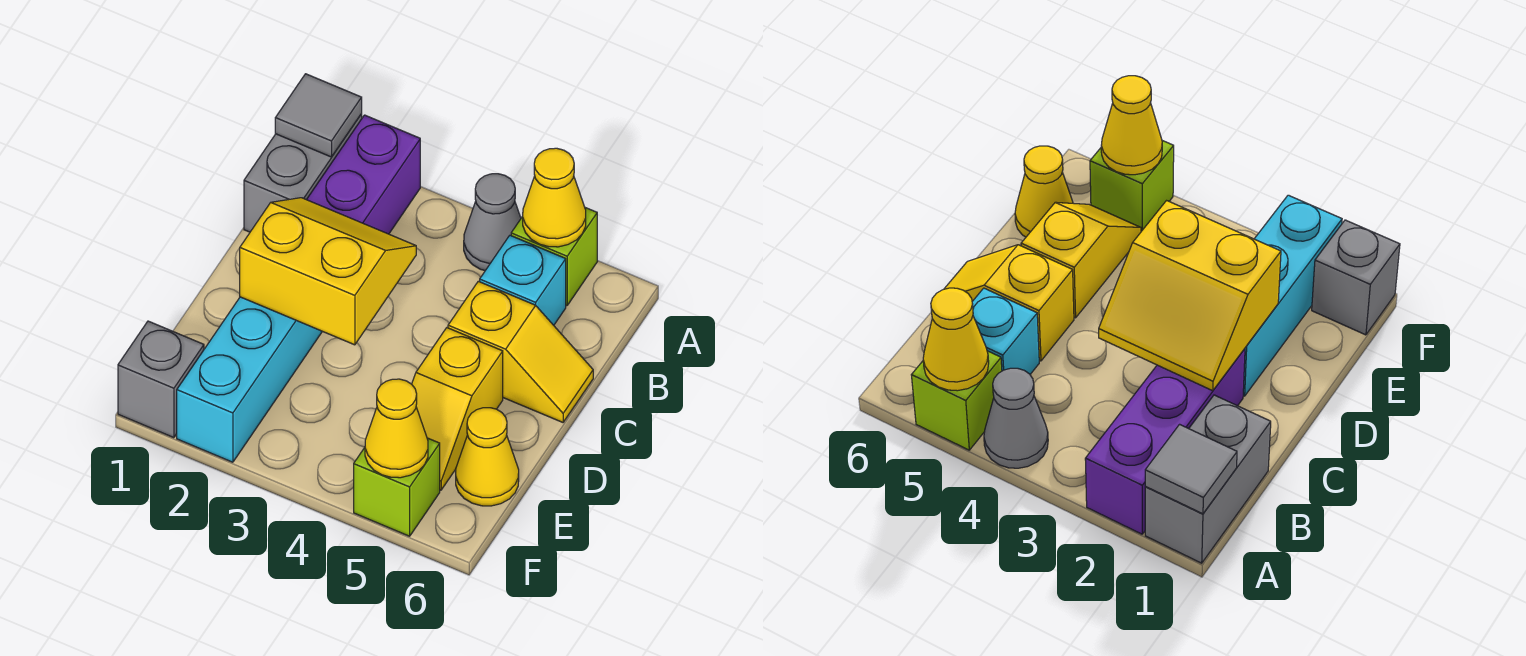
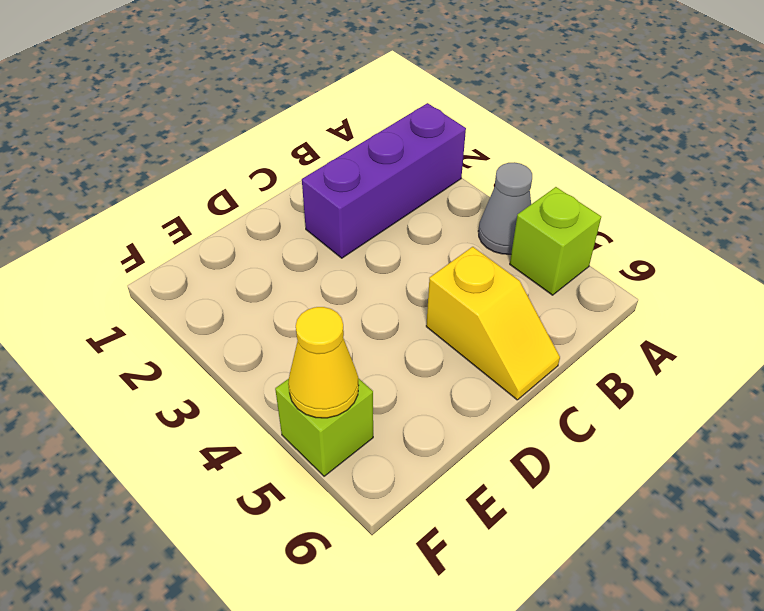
none -> grey 1x2 brick [244,114,362,232]
none -> cyan 1x1 brick [480,235,566,325]
none -> cyan 1x3 brick [177,297,322,462]

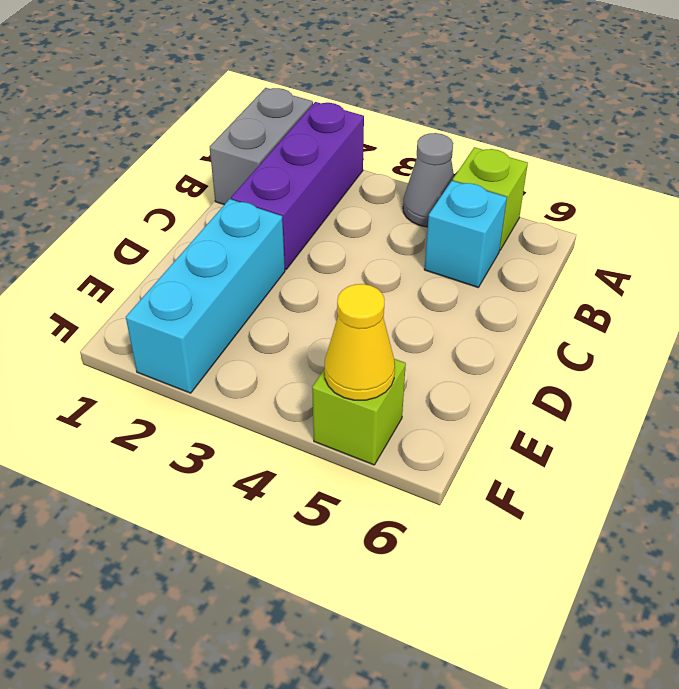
none -> yellow 1x2 slope [448,281,593,422]
none -> yellow 1x2 slope [412,328,503,490]
none -> yellow 1x1 cone [456,408,519,506]

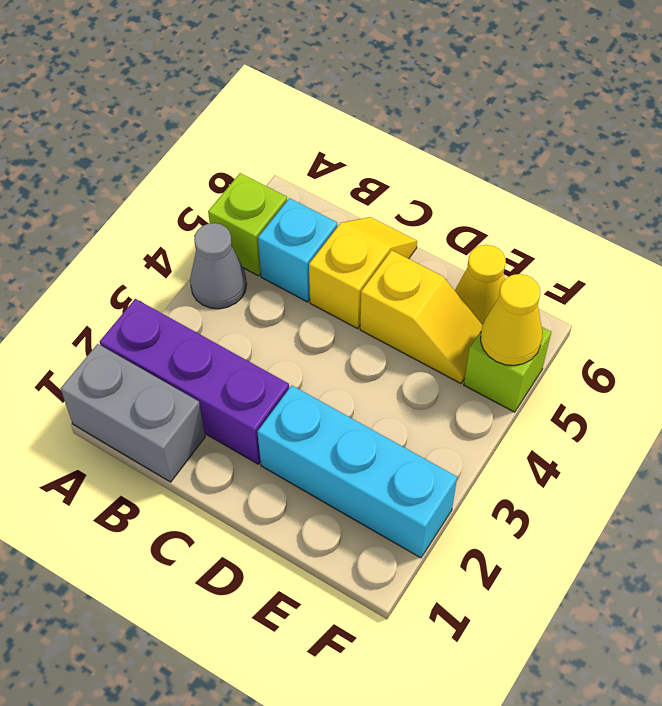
none -> grey 1x1 brick [118,321,204,438]
none -> grey 1x1 tile [275,74,362,157]
none -> yellow 1x1 cone [523,148,586,247]

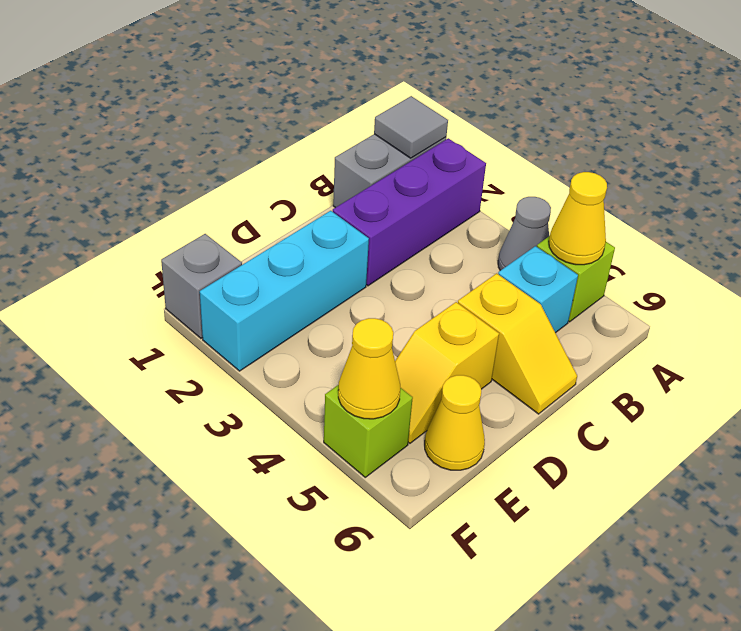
none -> yellow 2x2 slope [240,198,416,345]

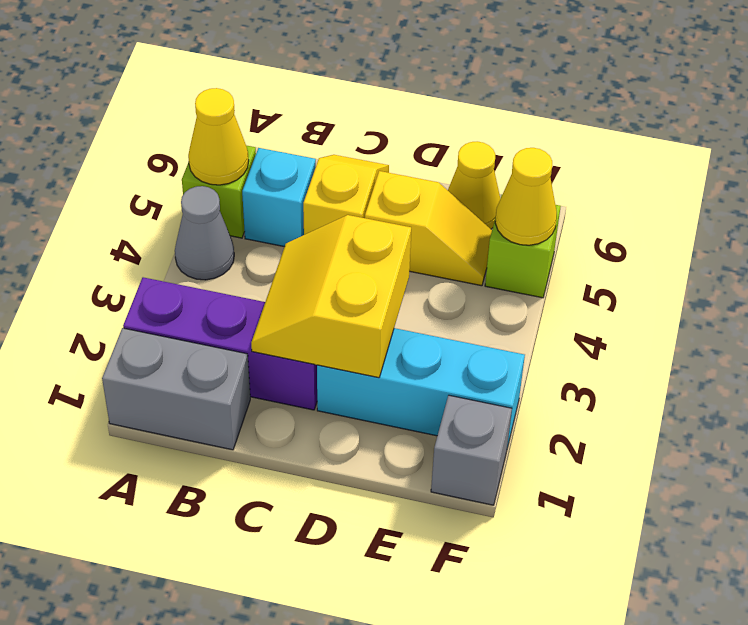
none -> grey 1x1 tile [275,74,362,157]

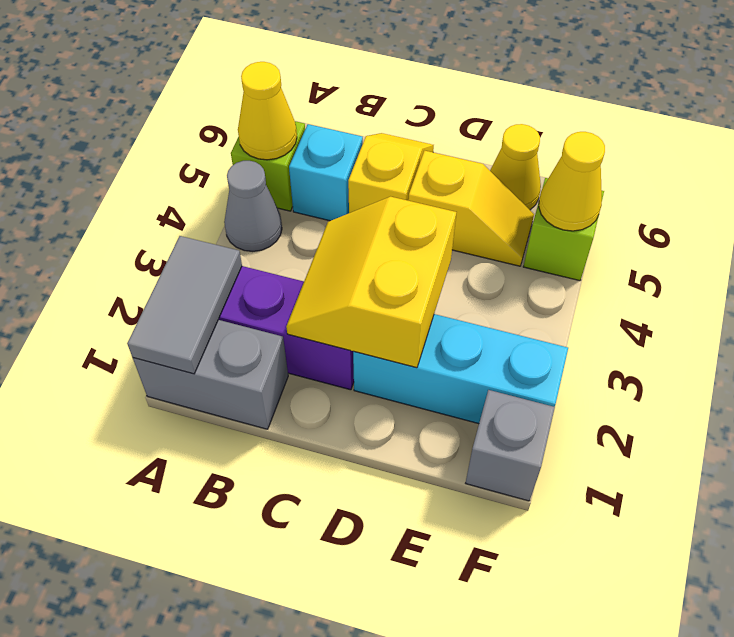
grey 1x2 tile [127,236,242,374] -> grey 1x1 tile [275,74,362,157]

